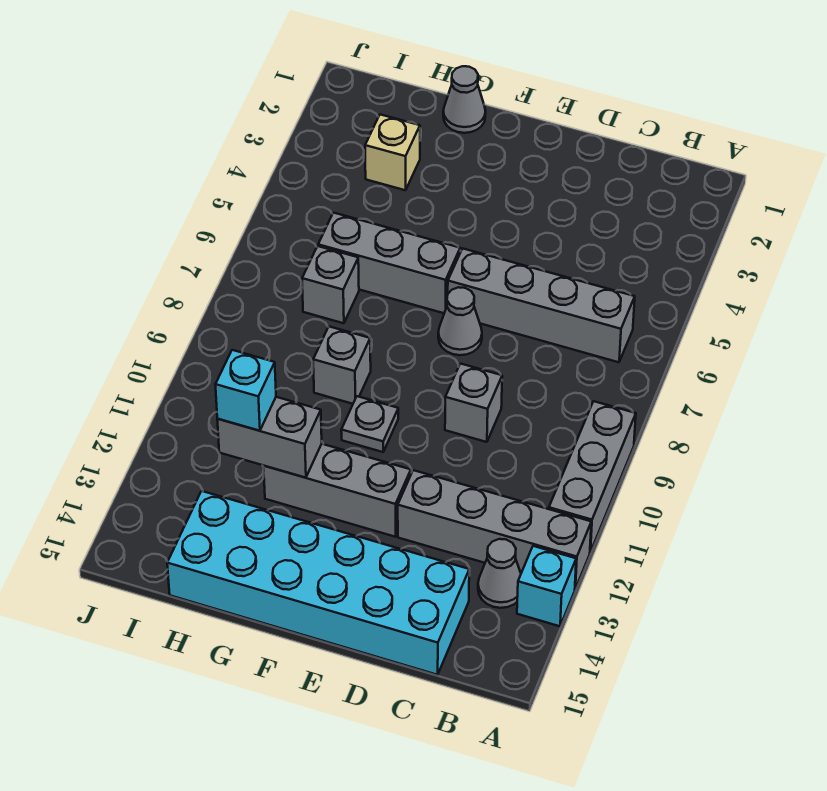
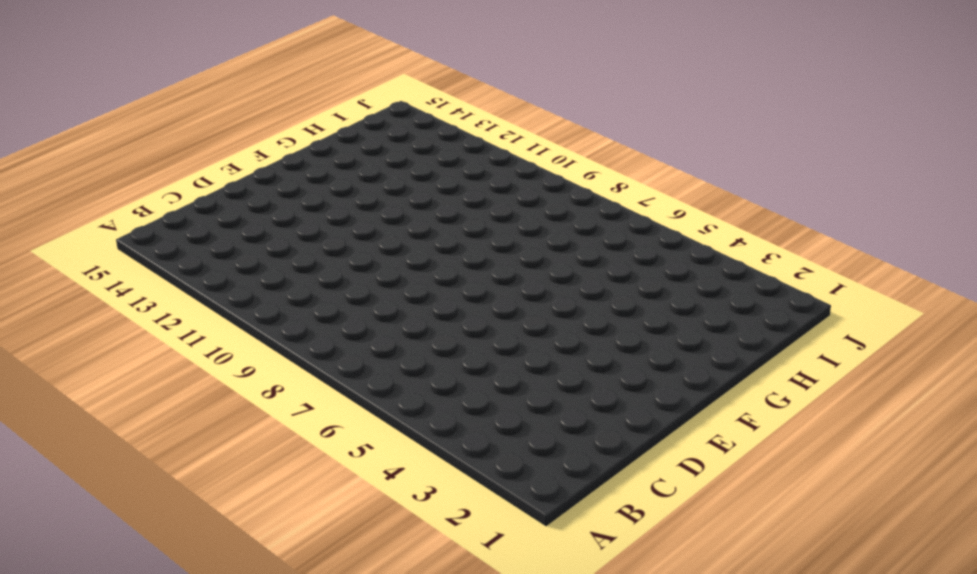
none -> grey 1x3 brick [549,401,636,552]
none -> grey 1x4 brick [398,470,591,589]
none -> cyan 1x1 brick [517,546,576,626]

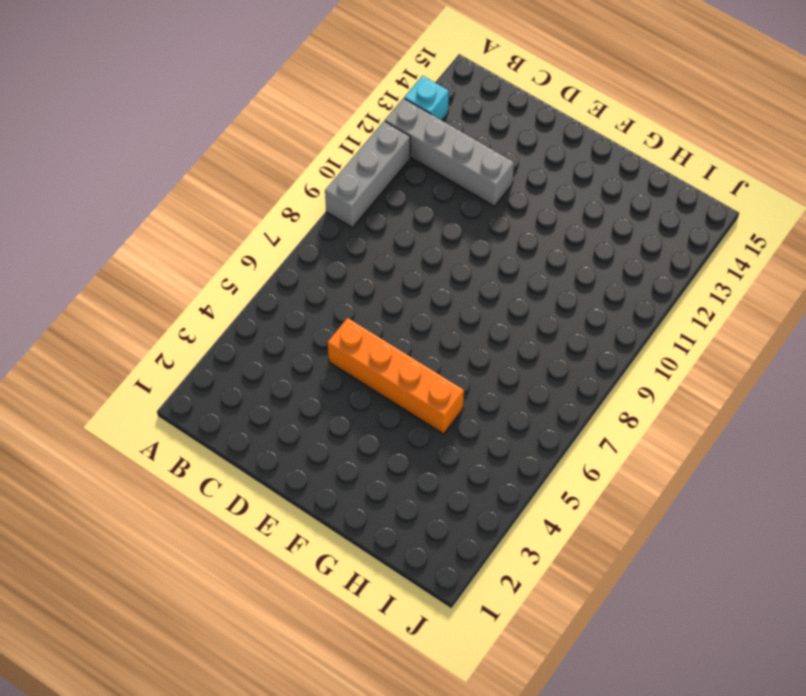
orange 1x4 brick [327,318,464,434] -> none
none -> grey 1x4 brick [448,248,635,362]
none -> grey 1x1 cone [478,539,521,608]
none -> cyan 2x6 brick [167,491,469,675]

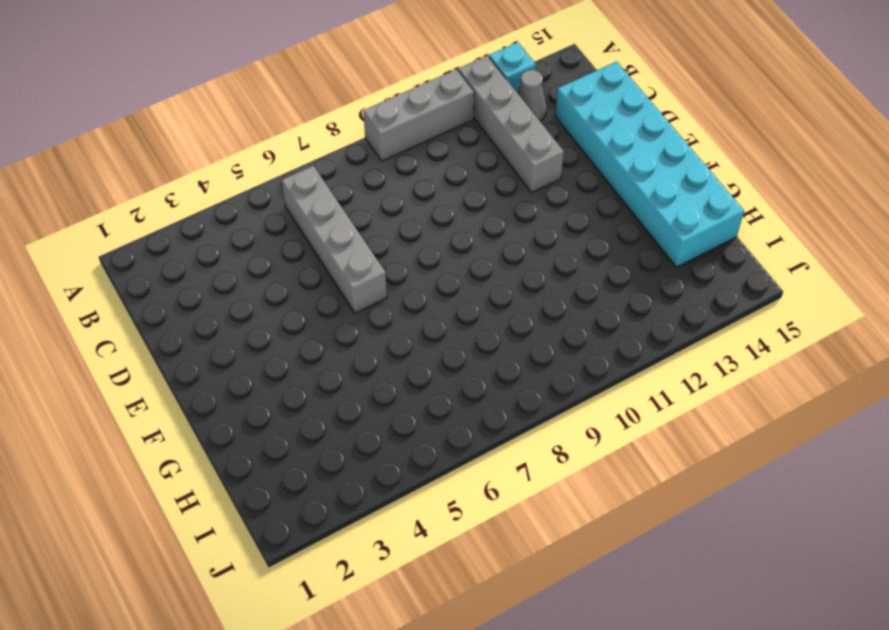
none -> grey 1x1 brick [445,364,502,442]
none -> grey 1x1 cone [438,287,482,355]
none -> grey 1x3 brick [264,444,411,537]

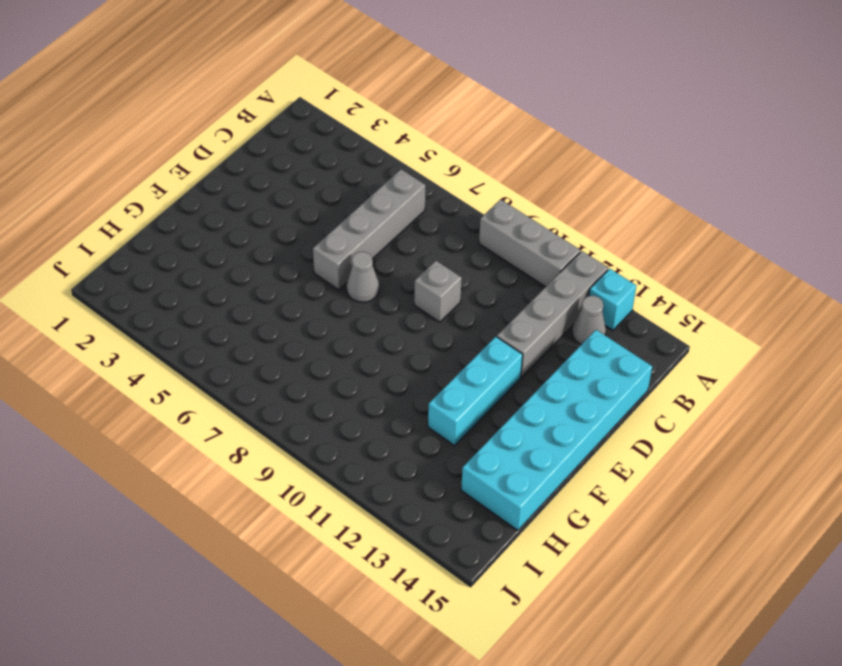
cyan 1x3 brick [428,337,523,445] -> grey 1x3 brick [264,444,411,537]
none -> grey 1x3 brick [318,213,460,313]
none -> grey 1x1 plate [341,396,398,452]
none -> grey 1x1 cone [443,66,486,133]

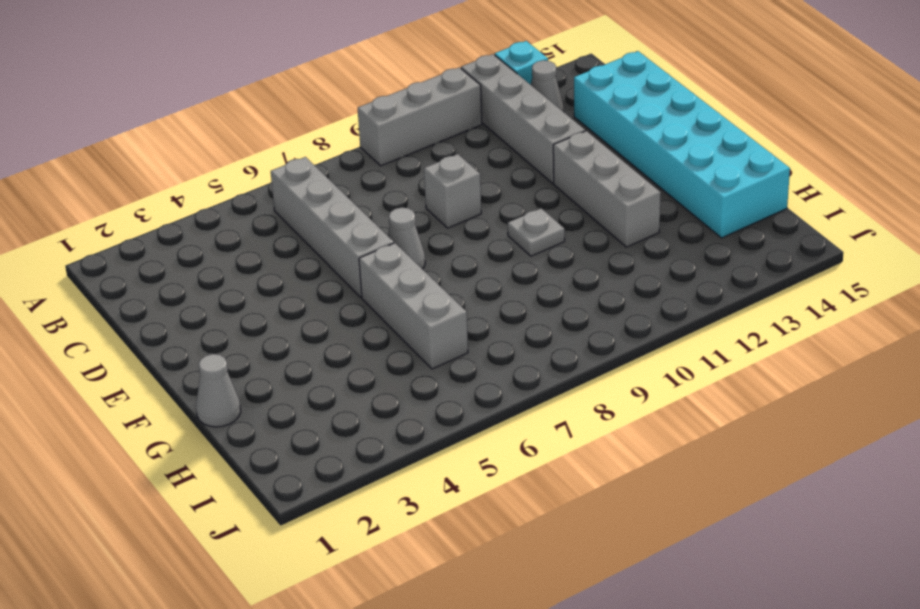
none -> grey 1x1 brick [313,327,371,404]
none -> tan 1x1 brick [365,115,420,190]
none -> grey 1x1 brick [302,246,359,323]

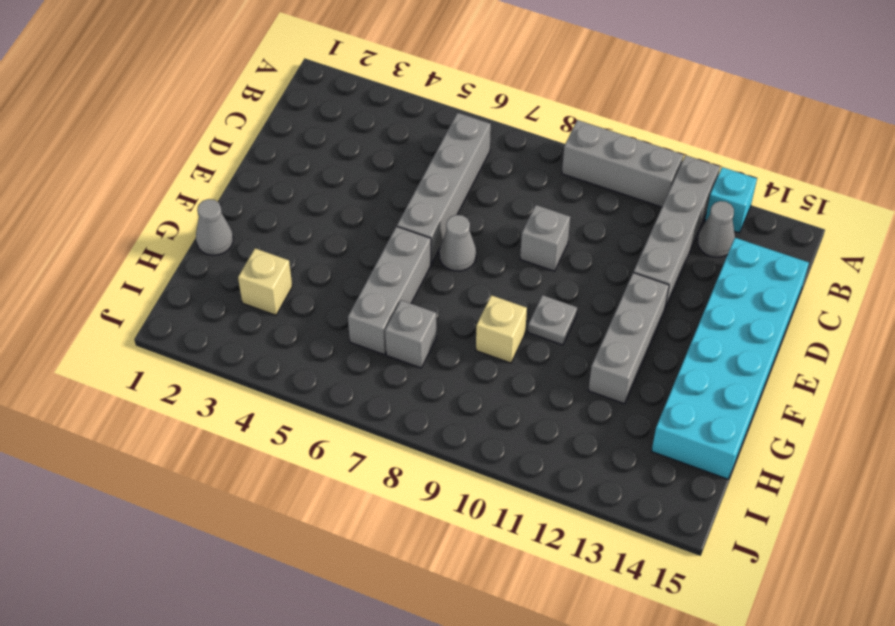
tan 1x1 brick [476,295,527,363] -> grey 1x1 brick [313,327,371,404]
none -> grey 1x2 brick [217,397,322,478]
none -> cyan 1x1 brick [215,350,276,431]

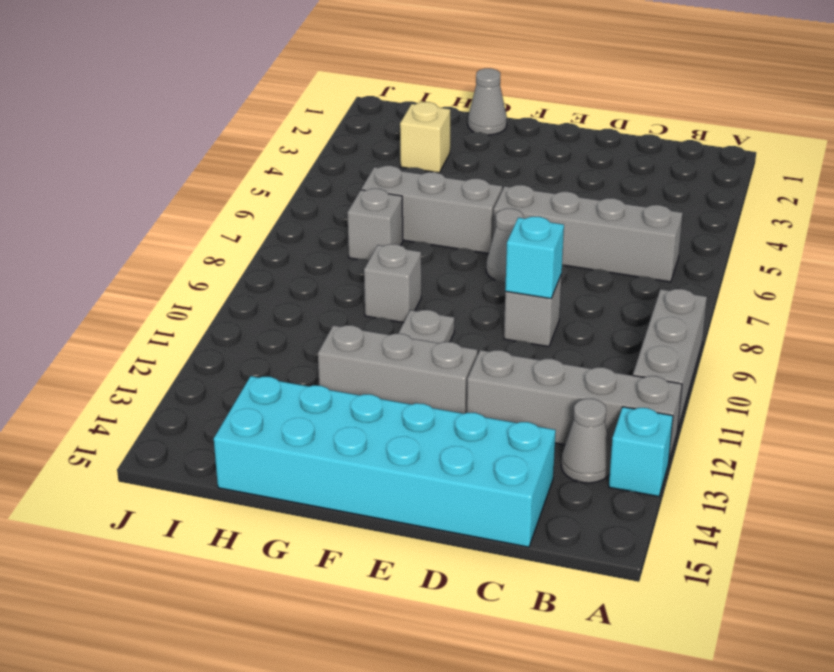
cyan 1x1 brick [505,217,564,299] -> cyan 1x1 brick moved to [215,350,276,431]
none -> grey 1x2 brick [217,397,322,478]

